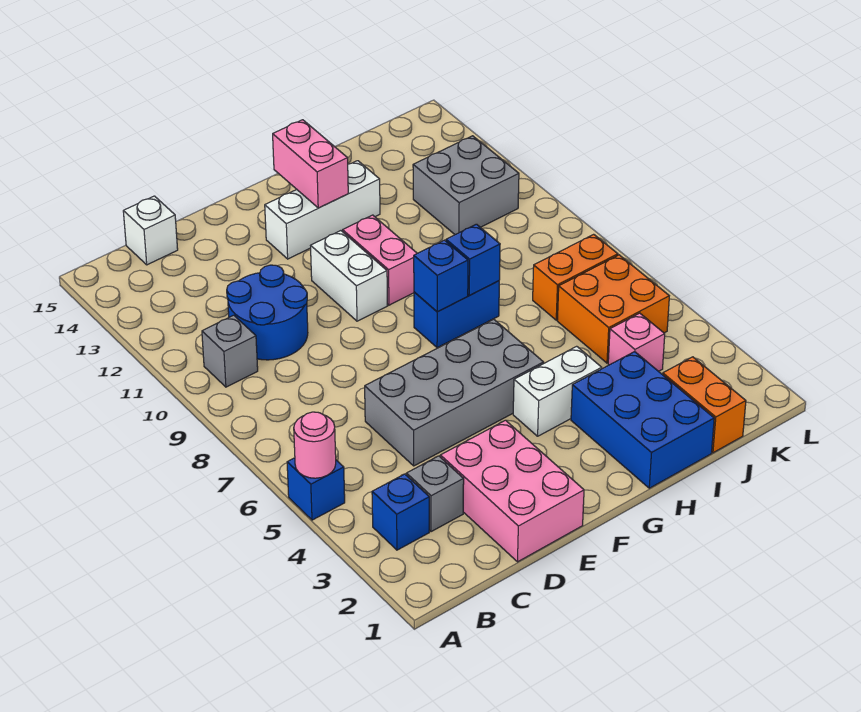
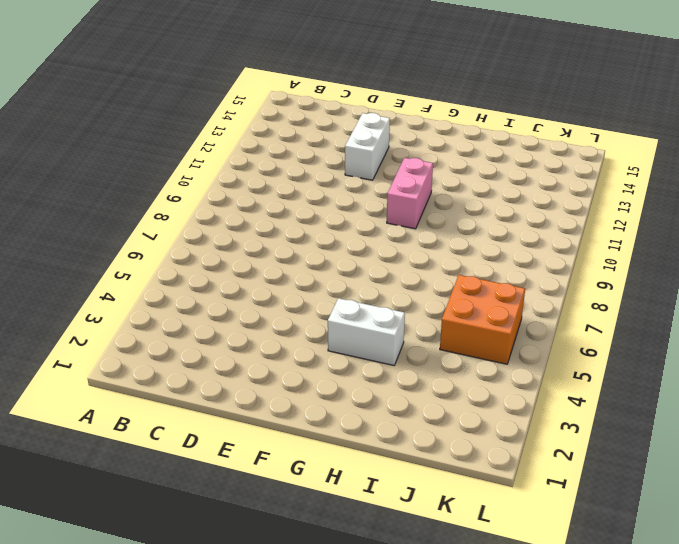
white 1x2 brick [345,113,390,180] -> white 1x2 brick moved to [311,231,388,321]
none -> blue 1x1 brick [287,458,345,520]
none -> blue 1x1 brick [372,474,429,550]
none -> grey 1x1 brick [202,315,258,387]

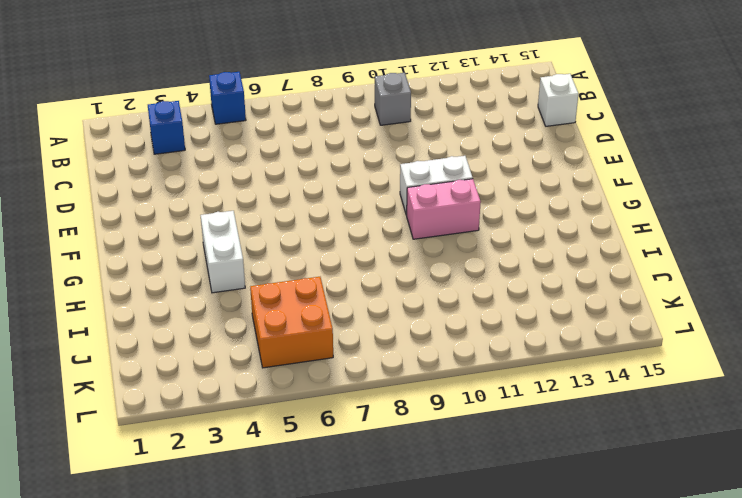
none -> grey 1x1 brick [406,456,464,532]
none -> blue 2x2 round brick [227,265,308,360]
none -> pink 2x3 brick [440,420,584,562]

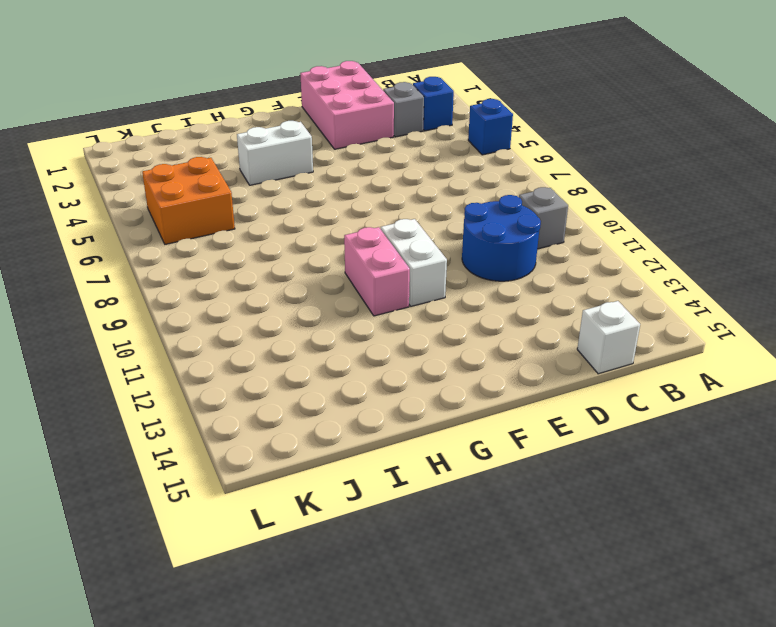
none -> grey 2x4 brick [365,319,544,466]
none -> white 1x3 brick [265,161,380,259]
none -> blue 1x2 brick [414,281,499,348]

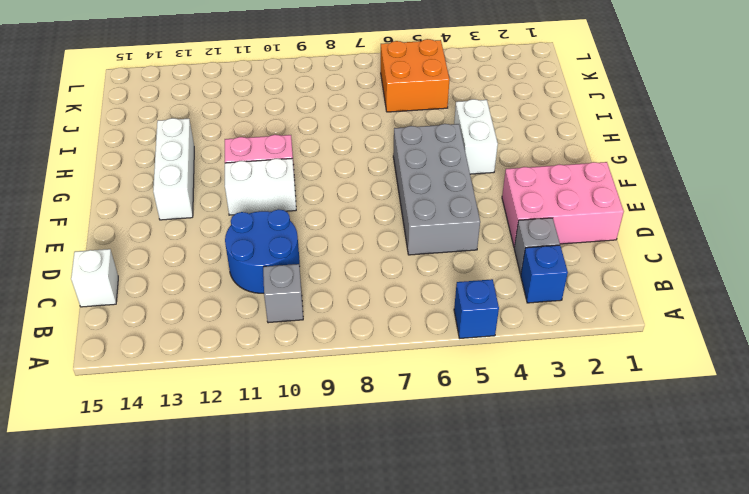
none -> blue 1x2 brick [414,281,499,348]
none -> blue 2x3 brick [571,352,714,488]
none -> orange 1x2 brick [663,357,746,453]

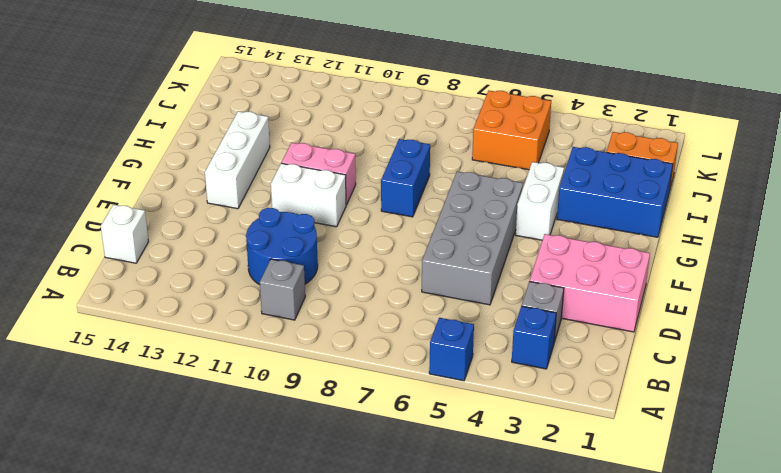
none -> pink 1x1 brick [608,313,665,371]
none -> orange 1x2 brick [533,234,618,320]
none -> grey 2x2 brick [413,136,519,235]

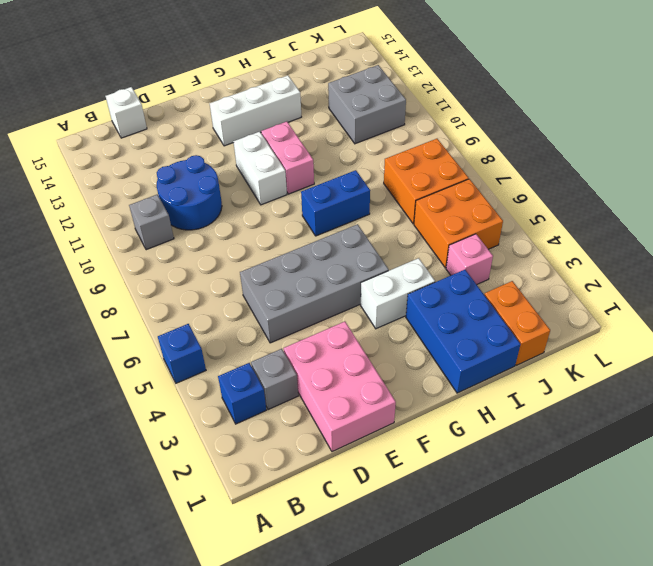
orange 2x2 brick [384,139,469,224] -> orange 1x2 brick [533,234,618,320]
none -> pink 1x1 round brick [294,412,336,478]
none -> blue 1x1 brick [414,240,468,312]
none -> pink 1x2 brick [273,120,348,208]

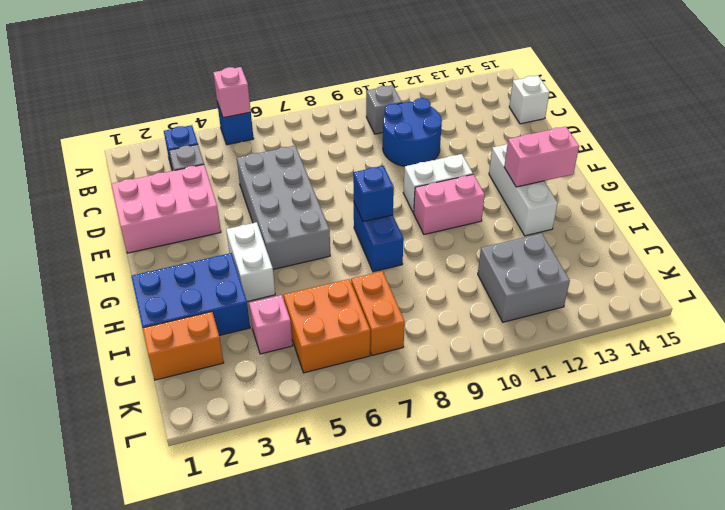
pink 1x1 brick [213,67,251,118] -> pink 1x1 round brick [294,412,336,478]
none -> blue 1x1 brick [446,224,500,296]

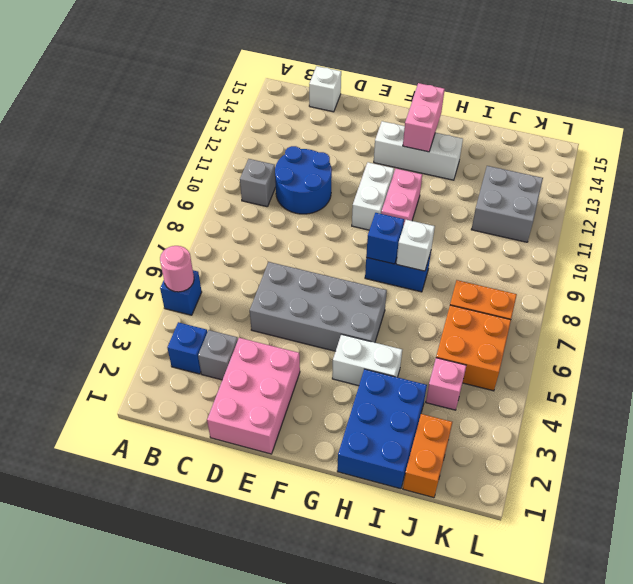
white 1x1 brick [396,220,435,271] -> blue 1x1 brick [446,224,500,296]

